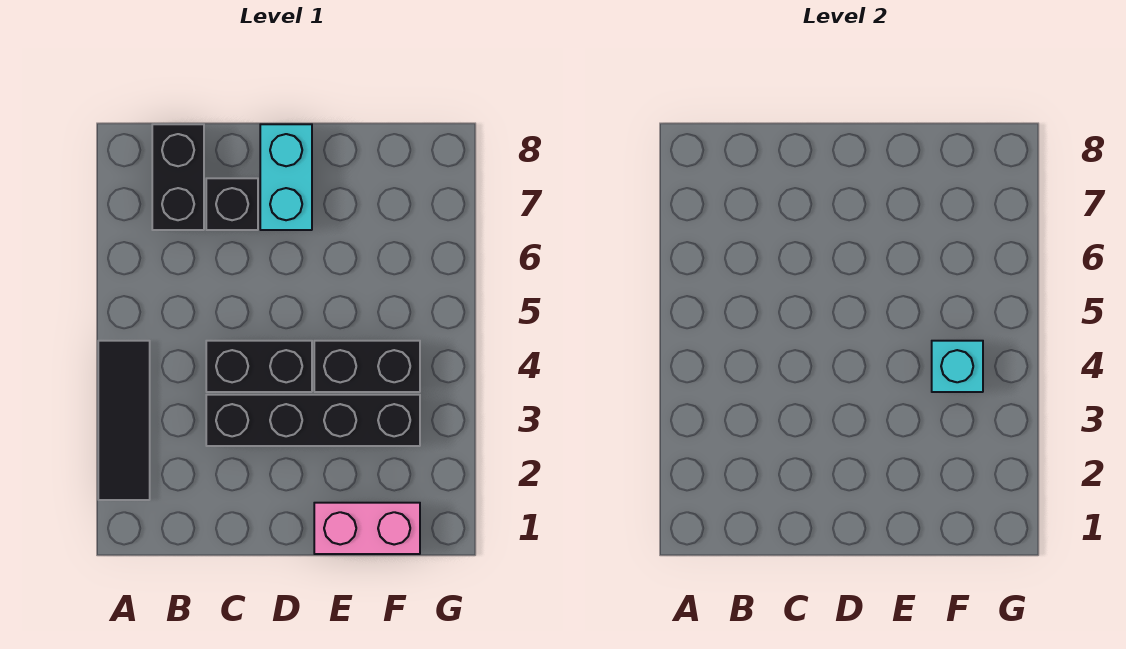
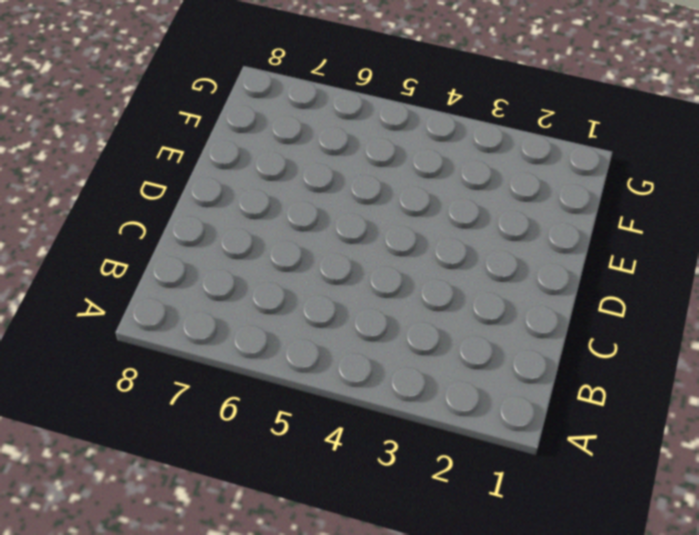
none -> black 1x3 tile [98,341,150,500]
none -> black 1x2 brick [152,124,204,230]

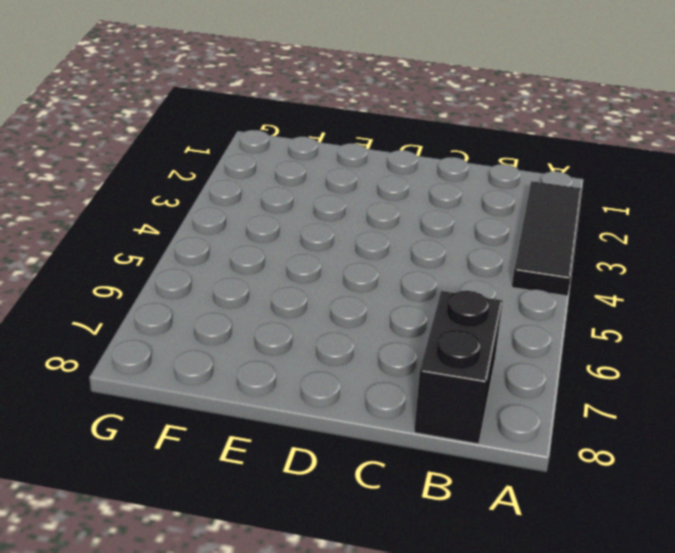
none -> black 1x4 brick [206,395,420,446]
none -> black 1x2 brick [206,341,312,392]

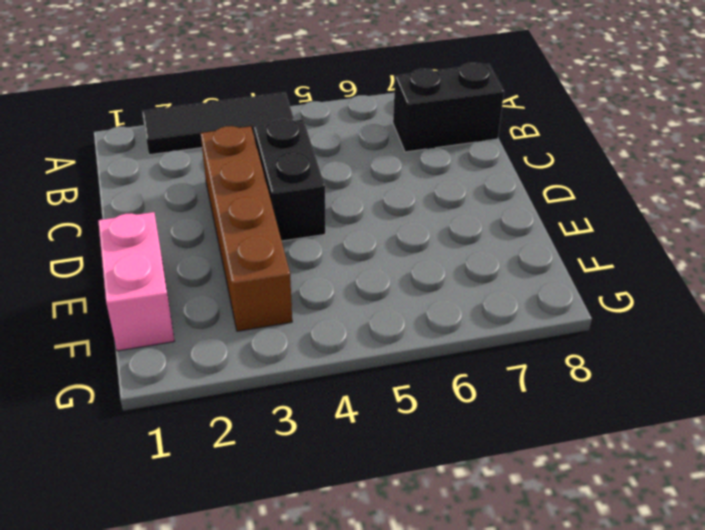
brown 1x4 brick [201,126,292,331] -> black 1x4 brick [206,395,420,446]
none -> black 1x1 brick [206,178,258,230]
none -> cyan 1x2 brick [260,124,312,230]

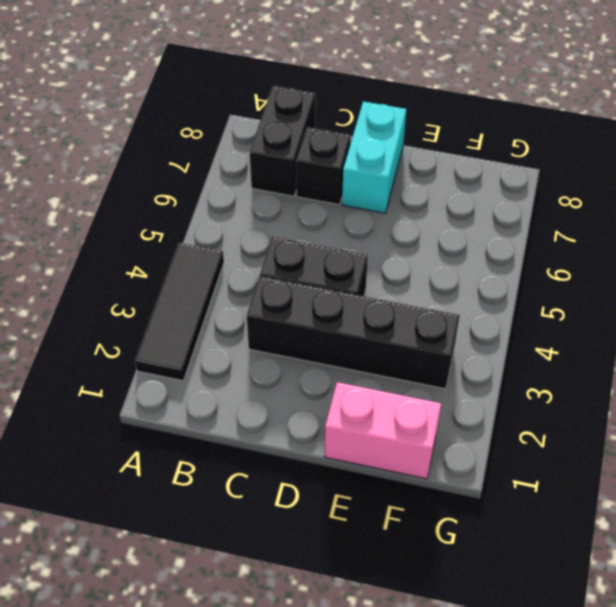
none -> black 1x2 brick [314,341,420,392]
none -> cyan 1x1 brick [932,341,983,392]

